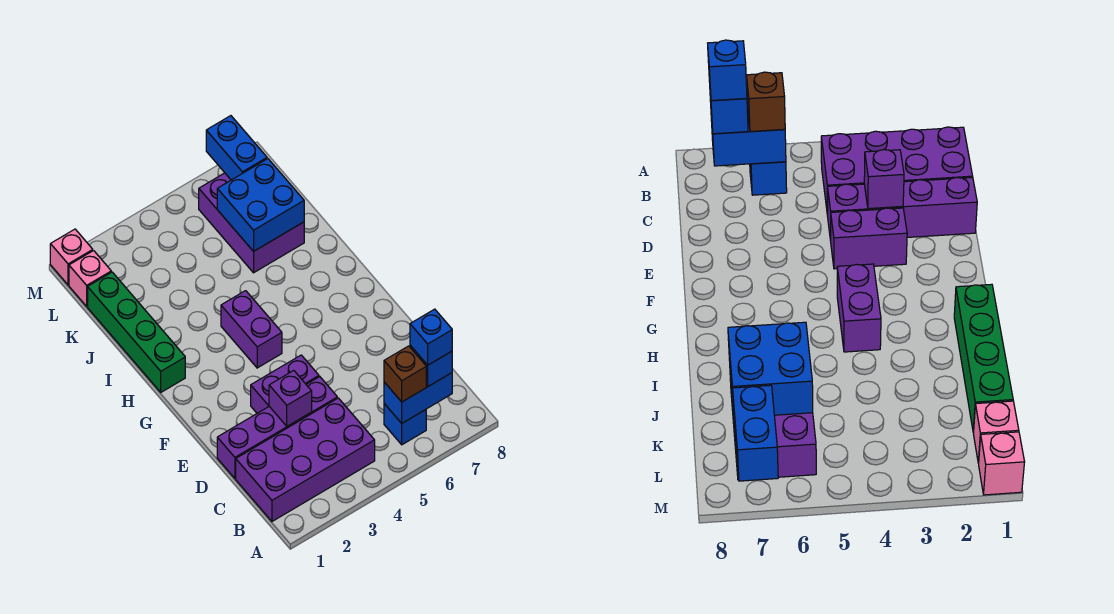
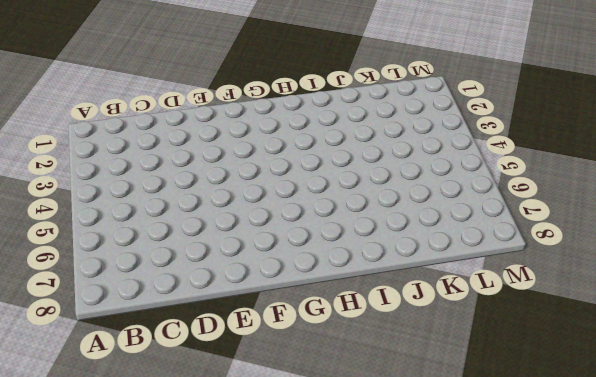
none -> purple 2x4 brick [236,398,375,521]
none -> blue 1x1 brick [384,404,426,445]
none -> purple 1x4 brick [217,377,337,478]

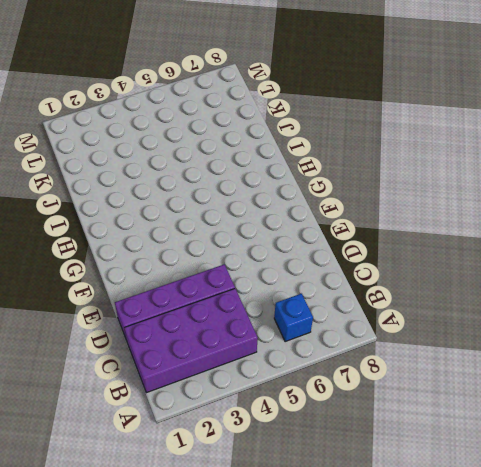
none -> purple 1x2 brick [251,355,319,413]
none -> purple 1x2 brick [221,291,282,368]
none -> green 1x4 brick [88,272,185,392]

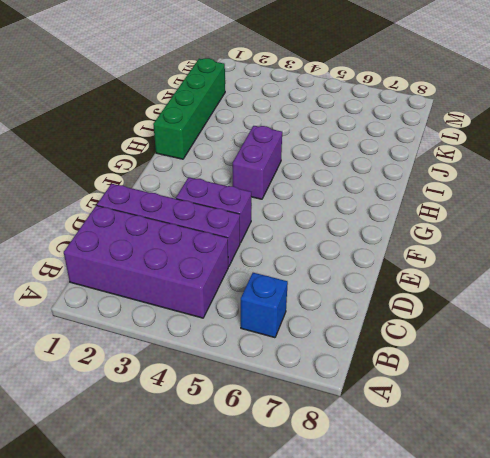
none -> purple 2x3 brick [199,173,304,273]
none -> pink 1x1 brick [69,251,111,306]
none -> pink 1x1 brick [50,229,93,285]

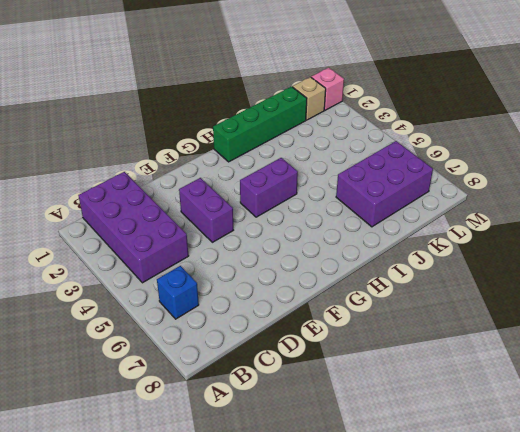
tan 1x1 brick [292,77,326,120] -> pink 1x1 brick [69,251,111,306]
none -> purple 1x4 brick [217,377,337,478]
none -> blue 1x2 brick [384,373,452,423]
none -> purple 1x1 brick [269,371,312,426]

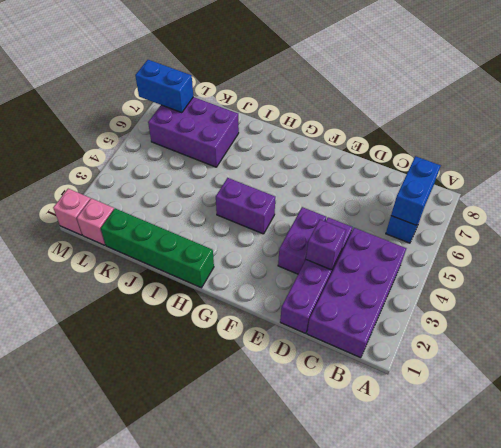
none -> blue 2x2 brick [217,159,304,252]
none -> brown 1x1 brick [384,346,426,402]
none -> blue 1x1 brick [410,345,452,386]

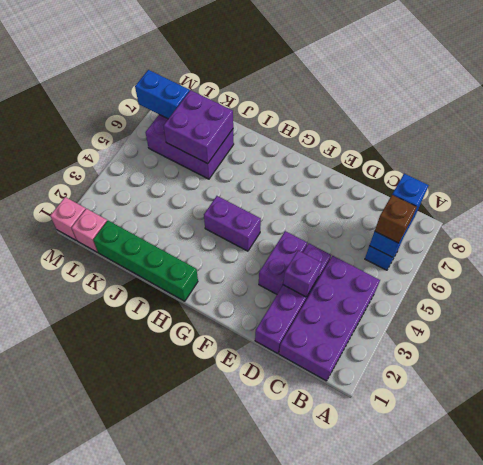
purple 2x2 brick [164,90,233,164] -> blue 2x2 brick [217,159,304,252]
none -> blue 1x1 brick [410,309,452,365]

